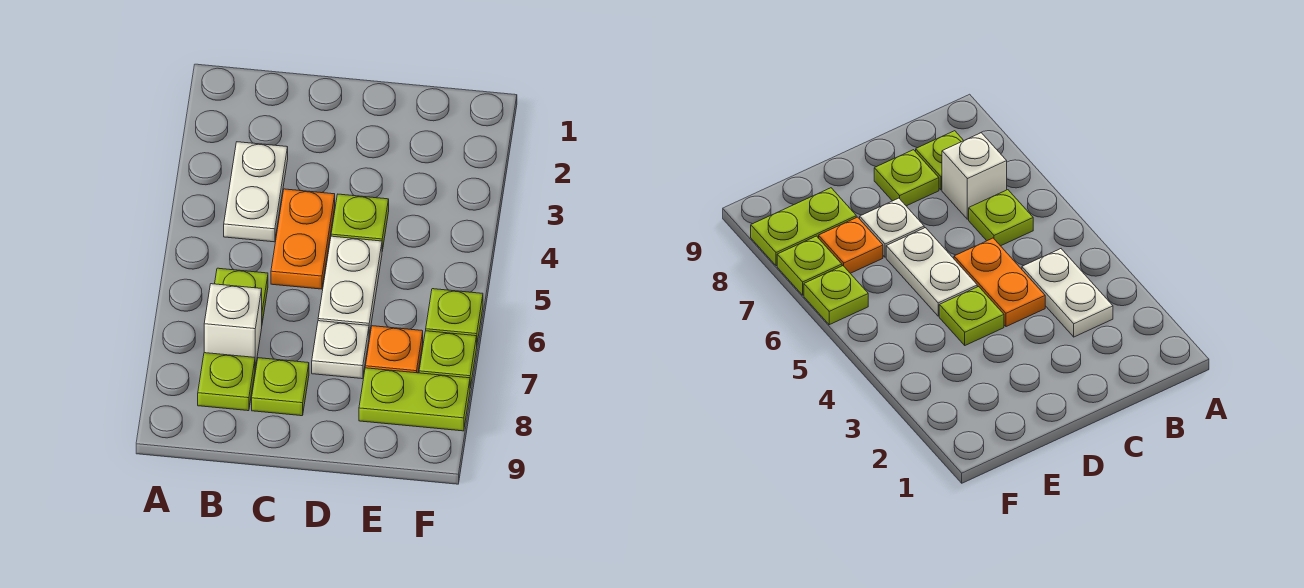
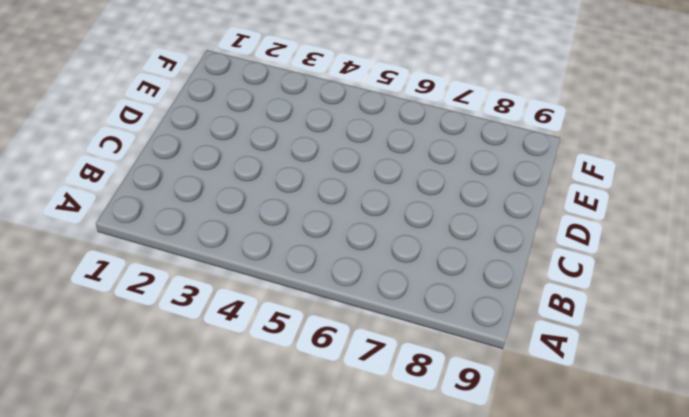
none -> white 1x2 plate [224,142,288,242]
none -> lime 1x1 plate [215,268,268,323]
none -> white 1x1 brick [204,284,262,368]

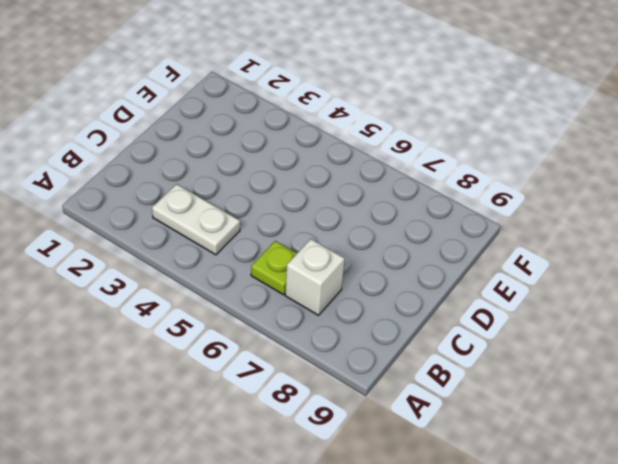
none -> lime 1x1 plate [198,353,255,411]
none -> orange 1x2 plate [271,189,335,289]
none -> lime 1x1 plate [252,358,309,416]

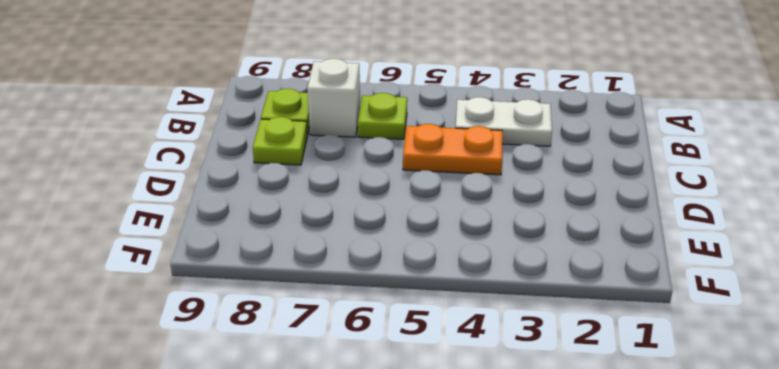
none -> lime 1x1 plate [331,194,389,251]
none -> white 1x2 plate [318,236,382,335]
none -> white 1x1 plate [312,321,369,379]

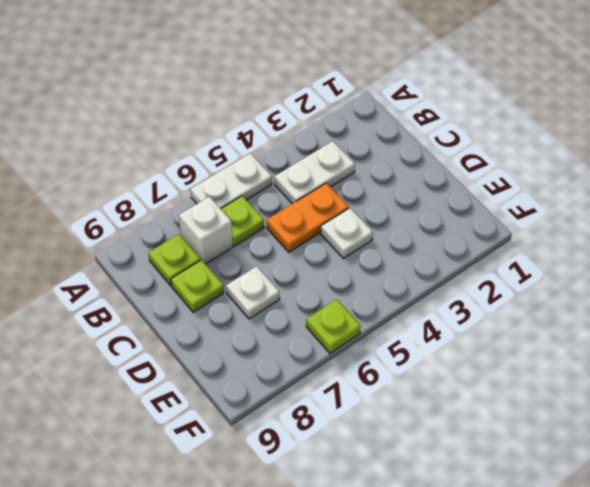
white 1x2 plate [190,153,272,209] -> white 1x2 plate moved to [318,236,382,335]
white 1x1 plate [321,208,373,259] -> lime 1x1 plate [331,194,389,251]
none -> orange 1x1 plate [365,326,423,373]
none -> lime 1x2 plate [359,368,470,431]
none -> lime 1x1 plate [419,331,477,388]

